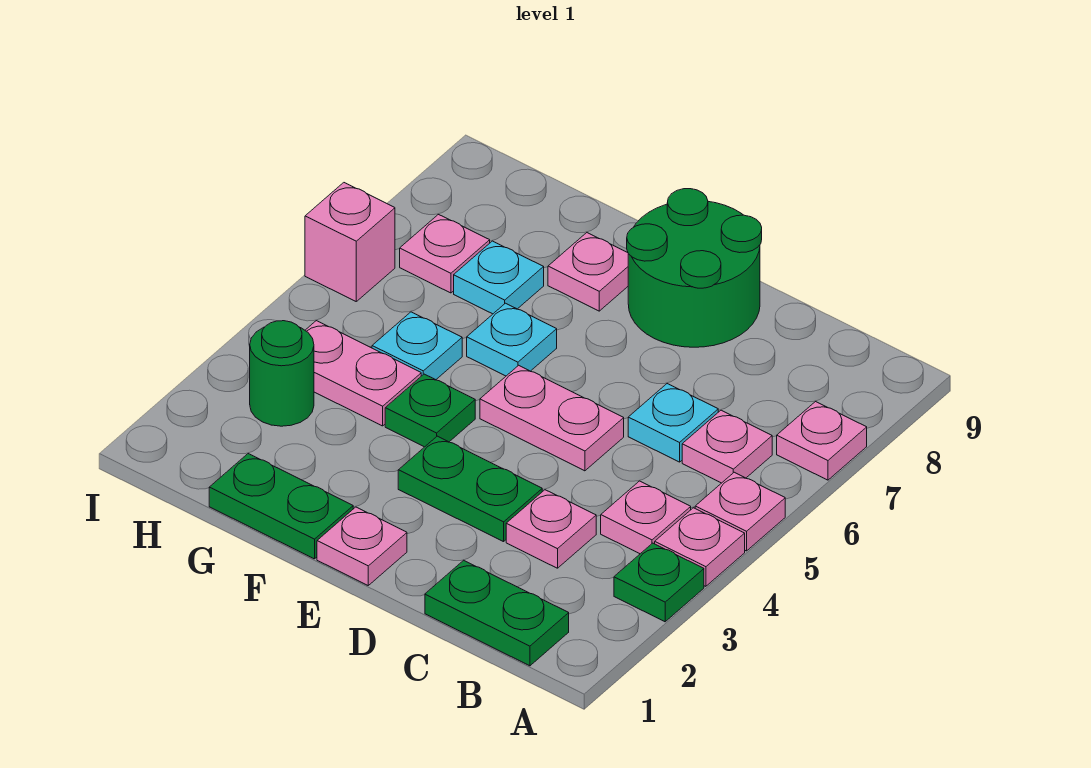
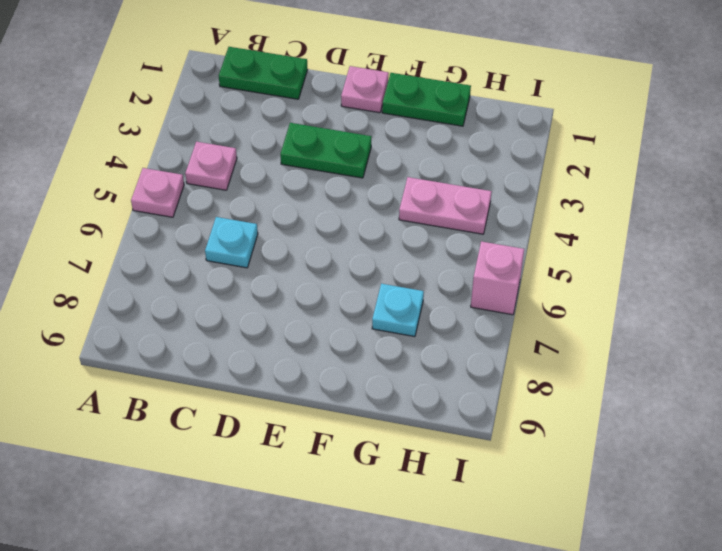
none -> green 1x1 plate [614,543,704,622]
none -> pink 1x1 plate [655,508,745,586]
none -> pink 1x1 plate [777,402,867,480]

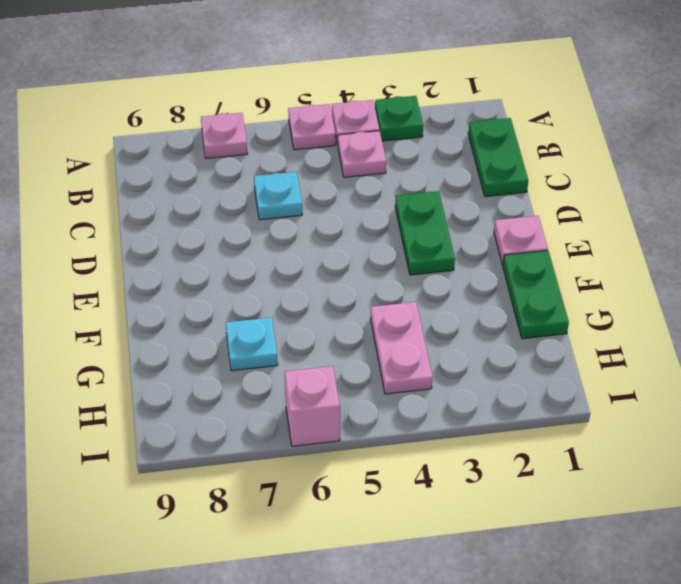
none -> pink 1x1 plate [682,410,772,483]
none -> pink 1x1 plate [506,490,596,568]
none -> pink 1x2 plate [480,365,624,471]

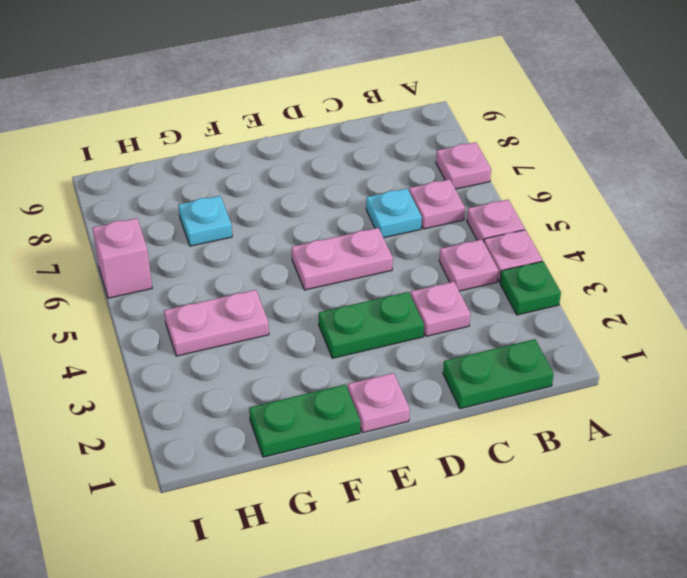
none -> green 2x2 round brick [627,189,762,347]
none -> green 1x1 plate [385,374,475,447]
none -> cyan 1x1 plate [467,303,557,376]

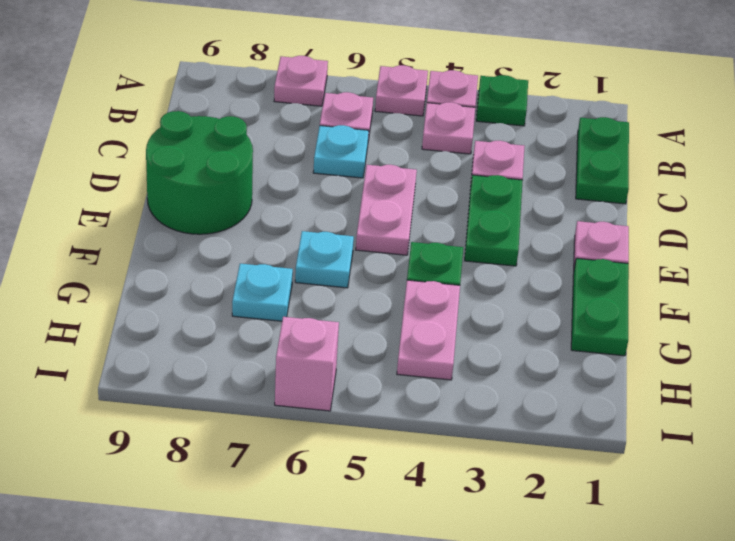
none -> pink 1x1 plate [548,233,628,311]
none -> cyan 1x1 plate [372,312,462,380]
none -> green 1x1 round brick [250,321,314,426]

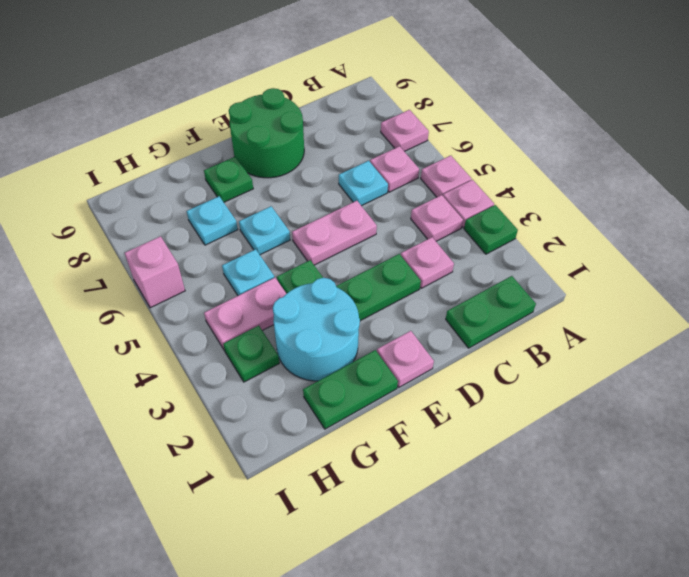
cyan 2x2 round brick [273,278,360,381] -> none
green 1x1 plate [204,157,253,202] -> pink 1x1 plate [548,233,628,311]
green 1x1 plate [223,326,279,382] -> green 1x1 round brick [250,321,314,426]
none -> pink 1x1 plate [400,215,490,293]

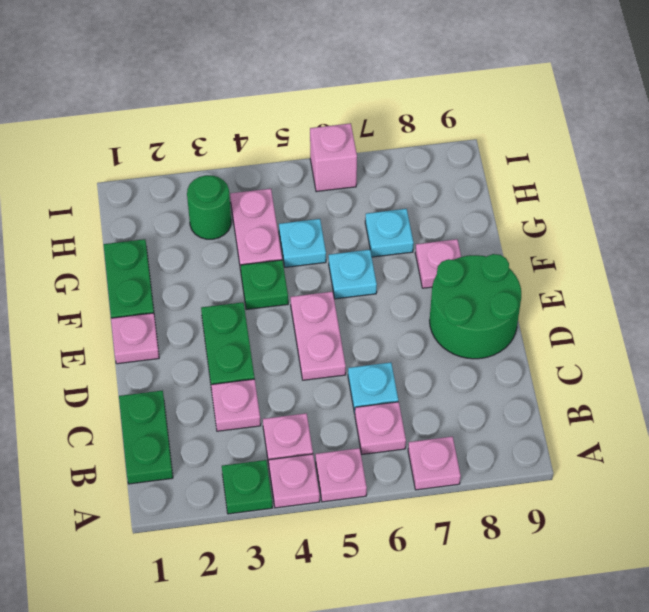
none -> pink 1x1 plate [400,215,490,293]

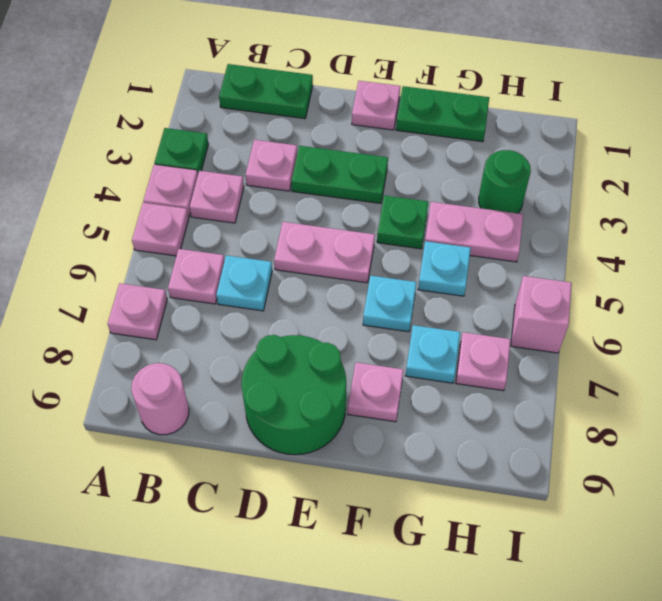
pink 1x1 round brick [131,363,189,435] -> none

